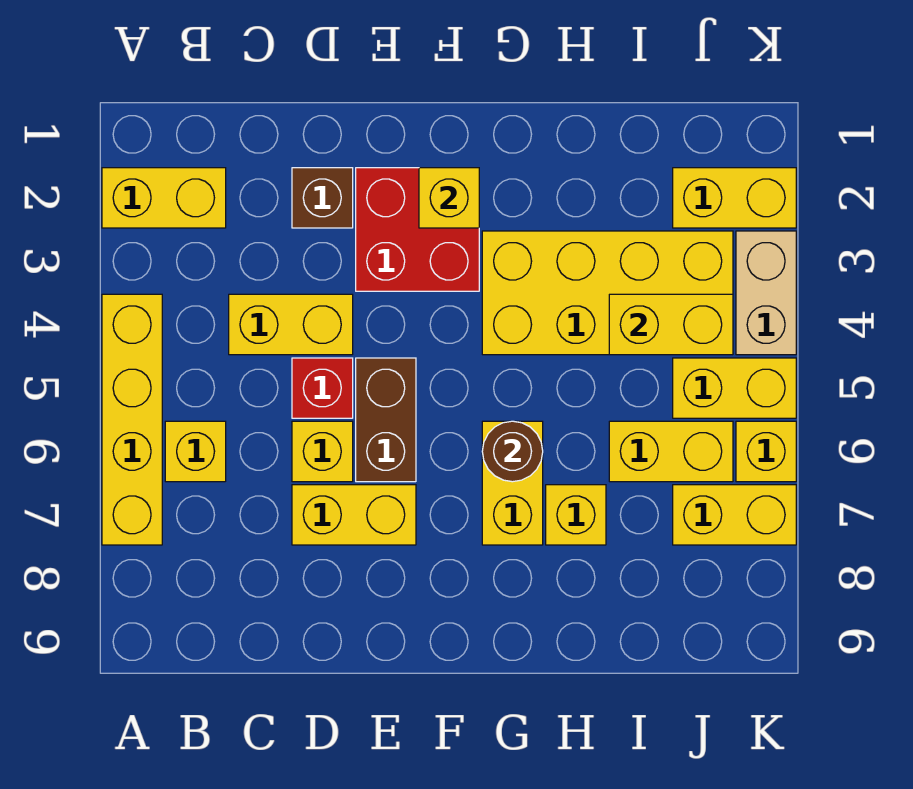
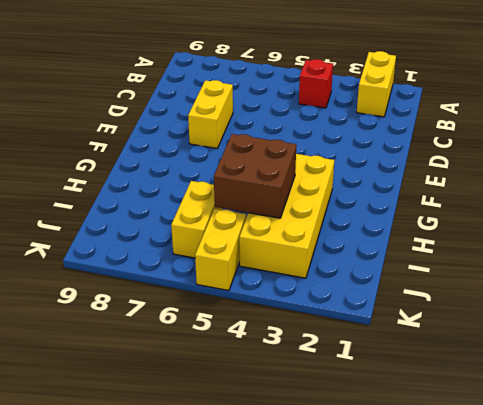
red 1x1 brick [299,59,333,108] -> red 1x1 brick moved to [292,358,353,418]
brown 2x2 brick [214,134,296,218] -> yellow 1x2 brick [609,294,733,355]
none -> yellow 1x4 brick [102,294,162,545]
none -> yellow 1x1 brick [165,421,226,482]
none -> yellow 1x2 brick [229,294,353,355]

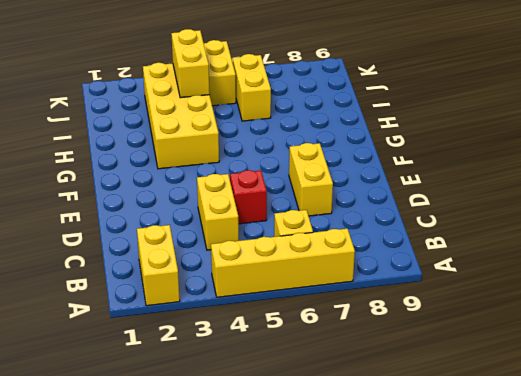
none -> brown 1x1 brick [292,168,353,228]
none -> yellow 1x1 brick [292,421,353,482]
none -> red 2x2 brick [356,168,479,291]

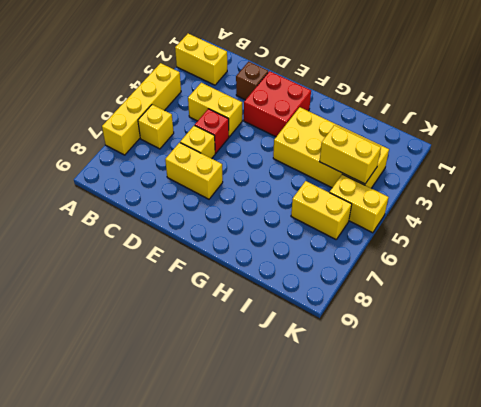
none -> brown 1x2 brick [356,358,416,482]
none -> yellow 1x2 brick [482,421,543,545]
none -> yellow 1x1 brick [546,485,606,545]

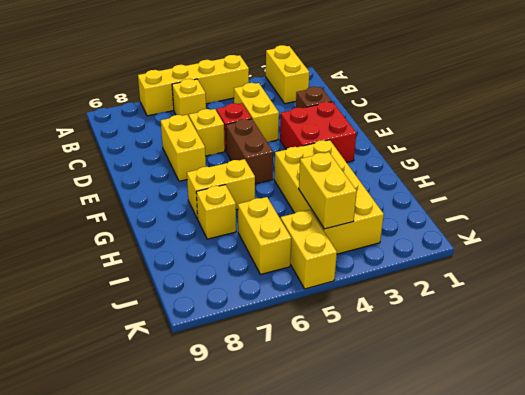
brown 1x2 brick [226,119,273,184] -> brown 1x2 brick turned to [356,358,416,482]
none -> yellow 1x2 brick [673,168,796,228]
none -> yellow 1x2 brick [673,485,796,545]
none -> tan 1x2 brick [736,231,796,355]

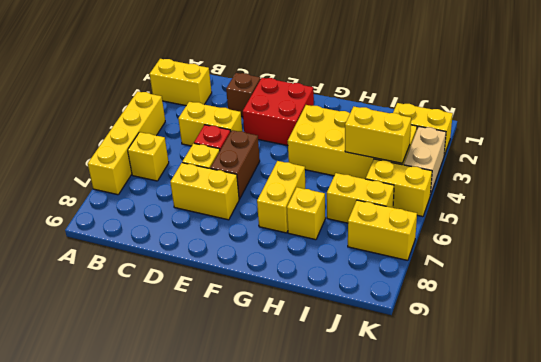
none -> yellow 1x1 brick [736,421,796,482]
none -> yellow 1x1 brick [419,168,479,228]
none -> brown 1x1 round brick [482,421,543,482]

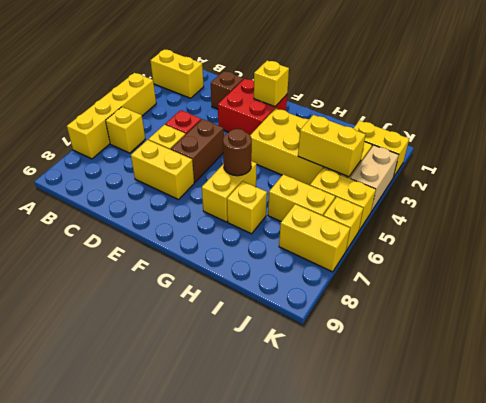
none -> yellow 1x2 brick [229,294,353,355]

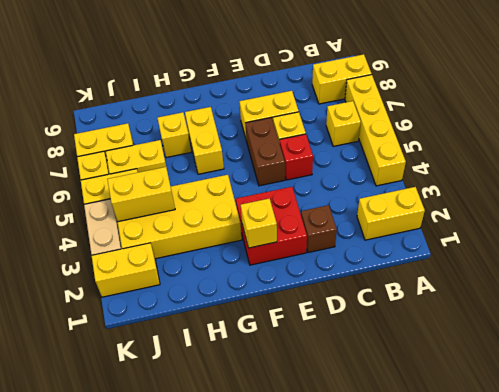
yellow 1x2 brick [312,54,371,104] -> yellow 1x2 brick moved to [229,294,353,355]
none -> brown 1x1 round brick [482,421,543,482]

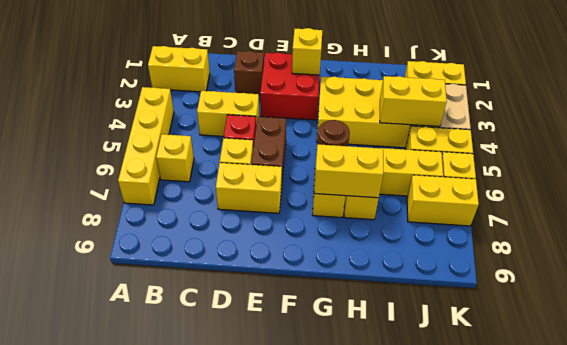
yellow 1x2 brick [314,144,383,198] -> none

